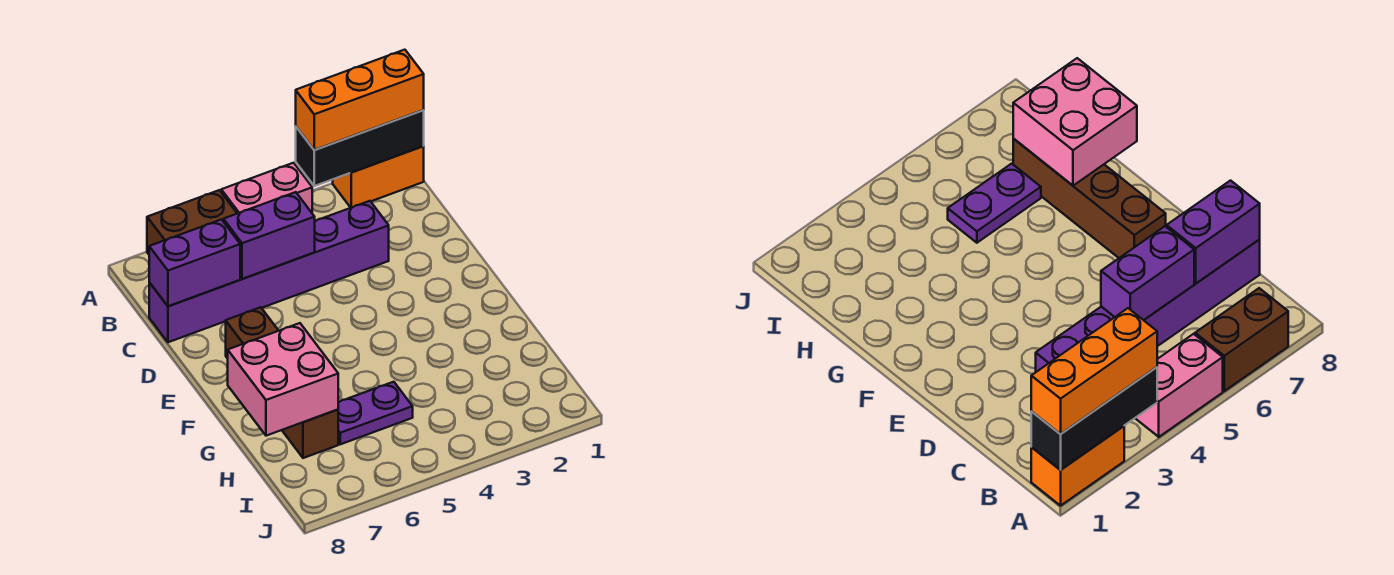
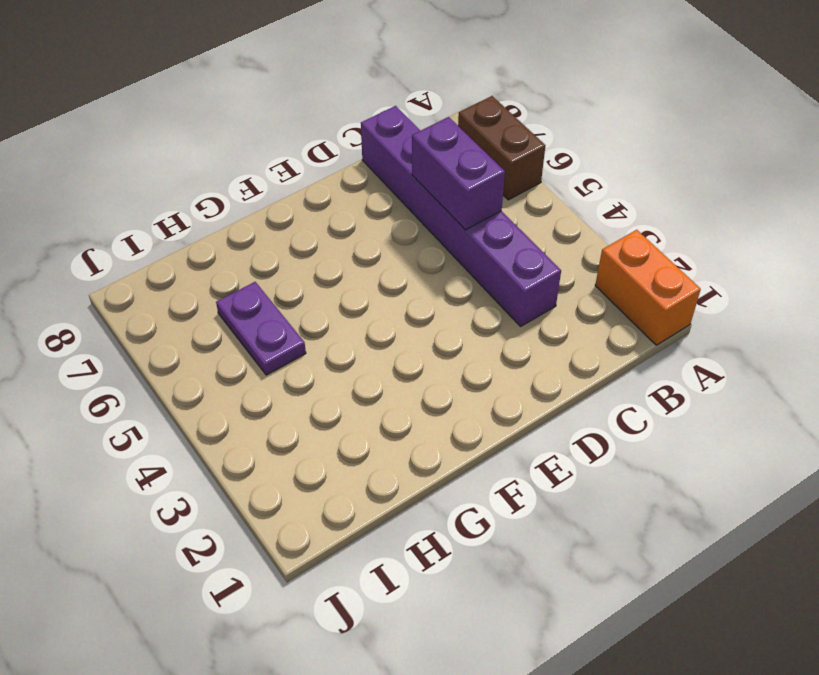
none -> pink 1x2 brick [221,163,312,214]
none -> brown 1x4 brick [226,307,338,458]

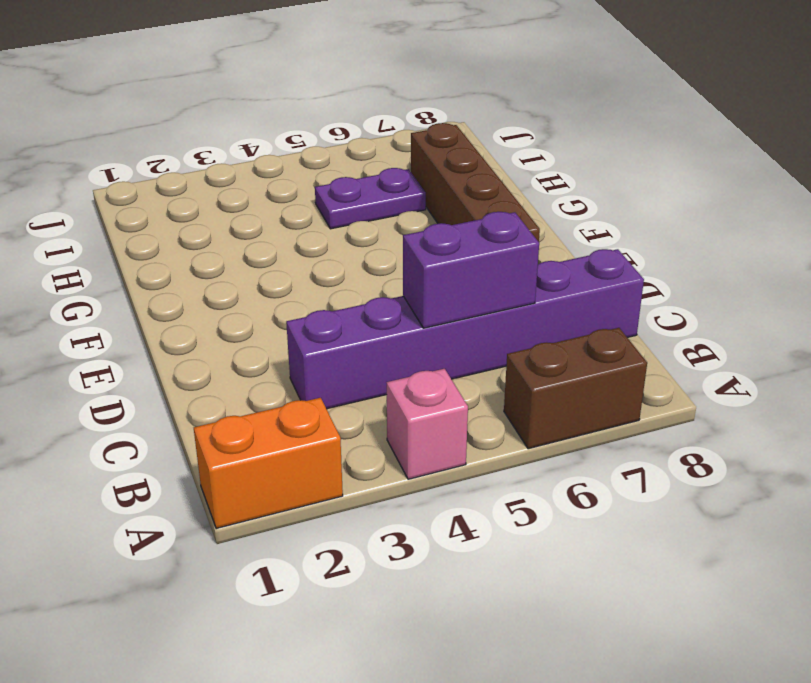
pink 1x1 brick [386,369,468,479] -> pink 1x2 brick [221,163,312,214]
none -> black 1x3 brick [296,110,424,186]
none -> purple 1x2 brick [149,220,240,306]

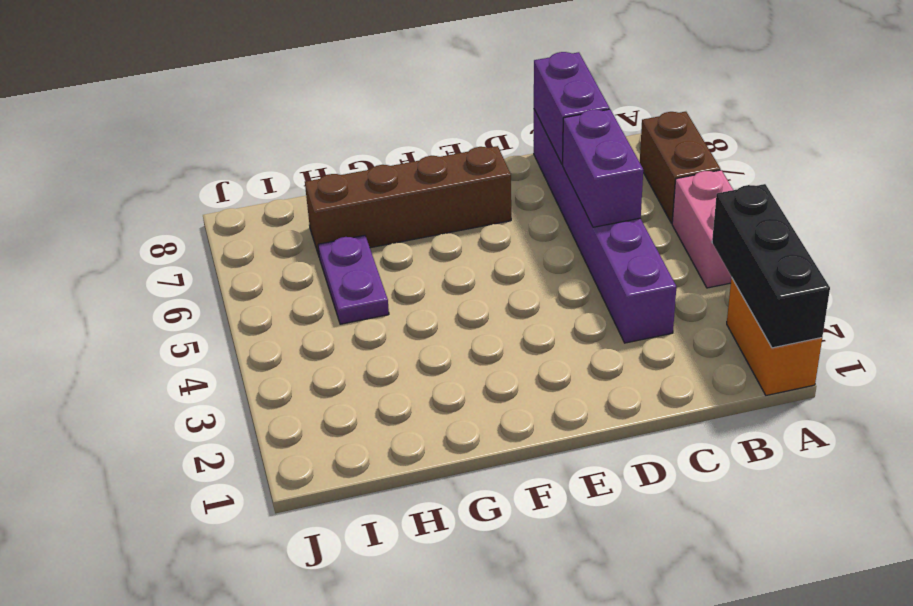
none -> pink 2x2 brick [228,323,338,436]
none -> orange 1x3 brick [296,50,424,150]

